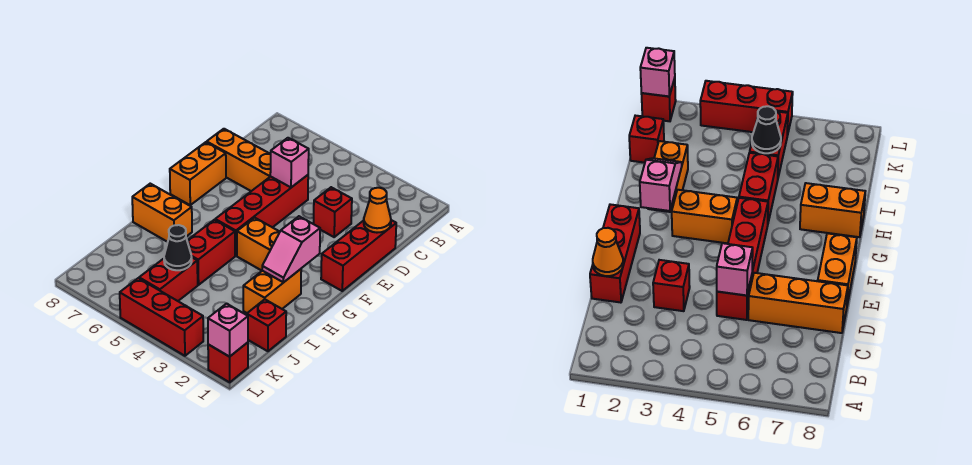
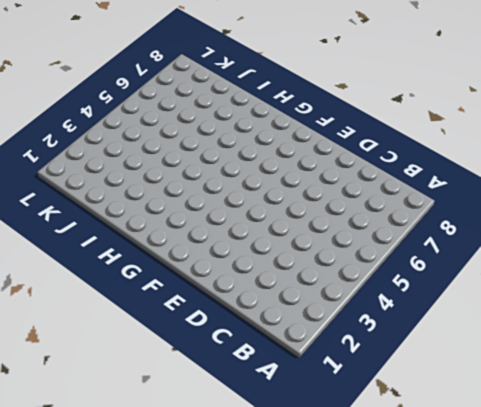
none -> red 1x3 brick [321,220,396,291]
none -> red 1x1 brick [314,187,352,237]
none -> red 1x4 brick [215,175,308,256]

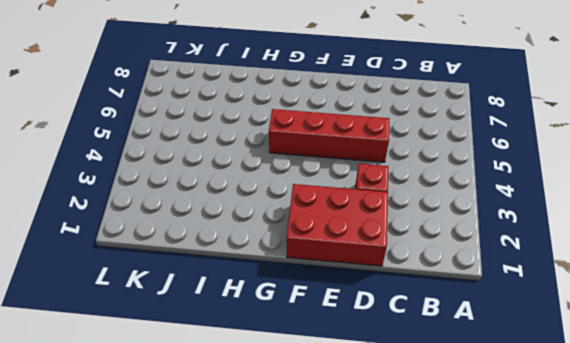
red 2x3 brick [287,184,388,266] -> red 1x3 brick [321,220,396,291]
none -> orange 1x3 brick [207,129,271,191]
none -> orange 1x2 brick [170,142,226,205]
none -> orange 1x2 brick [237,218,280,271]

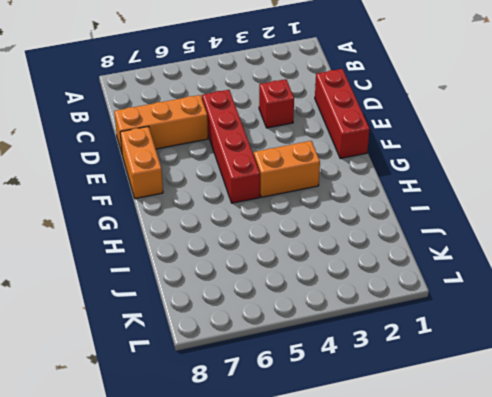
none -> orange 1x2 brick [243,269,301,313]
none -> red 1x2 brick [187,220,235,285]
none -> orange 1x2 brick [132,184,192,242]

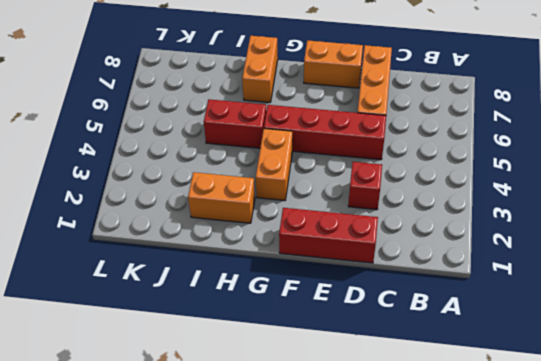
none -> red 1x1 brick [247,299,286,351]
none -> red 1x2 brick [139,258,198,301]
none -> red 1x1 brick [208,342,248,382]

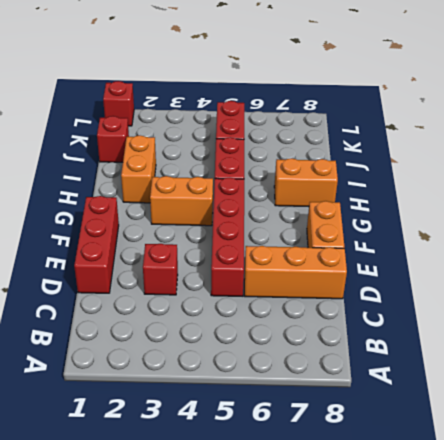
none -> red 1x3 brick [120,278,203,356]
none -> orange 1x1 cone [364,188,391,233]
none -> pink 1x1 brick [270,138,309,187]

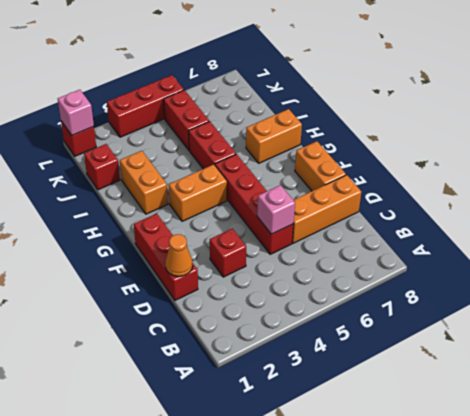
none -> pink 1x2 slope [262,216,320,283]
none -> black 1x1 cone [164,225,192,270]

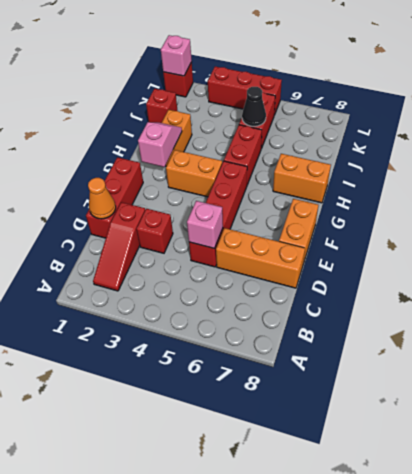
red 1x3 slope [93,202,145,291] -> none

